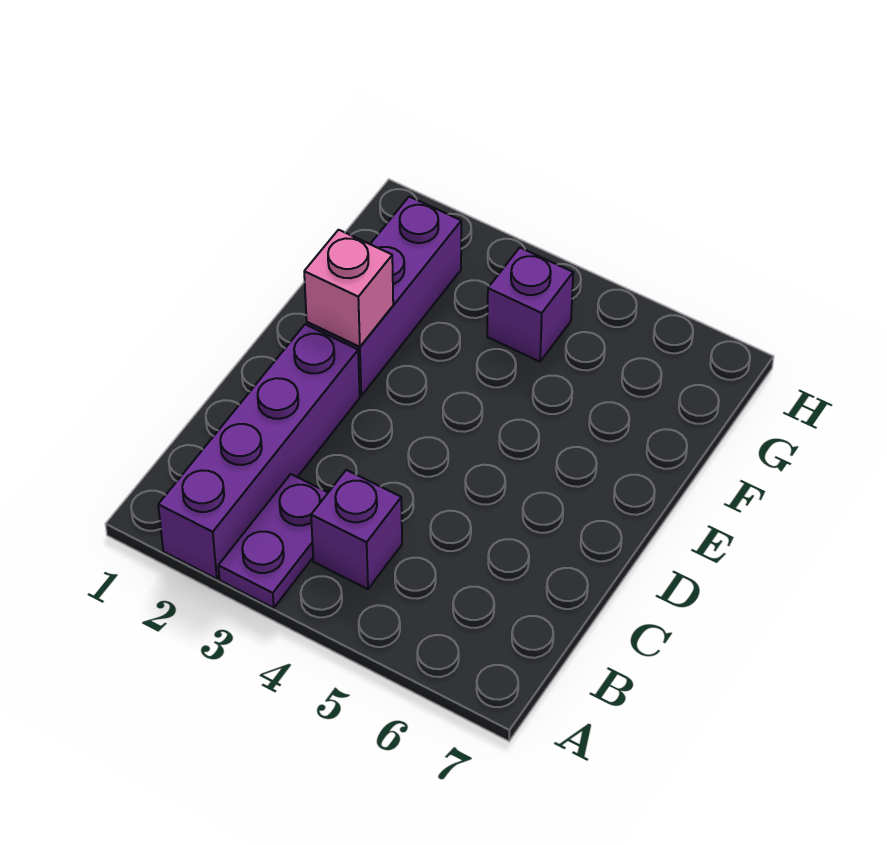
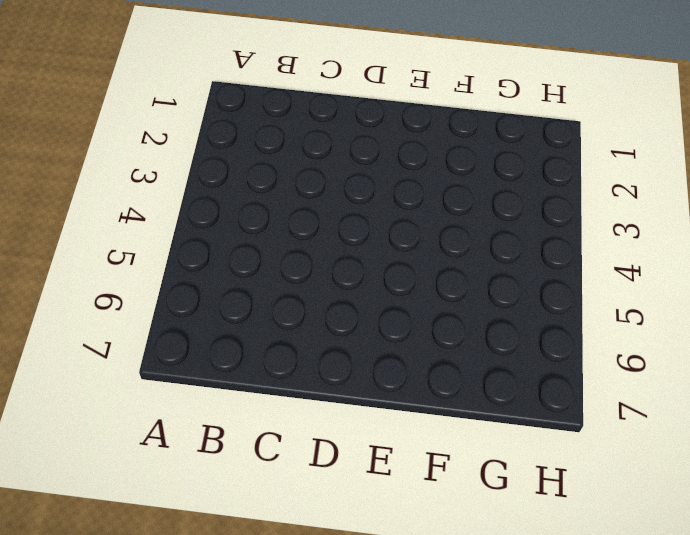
none -> purple 1x4 brick [158,324,360,579]
none -> purple 1x2 plate [218,474,328,608]

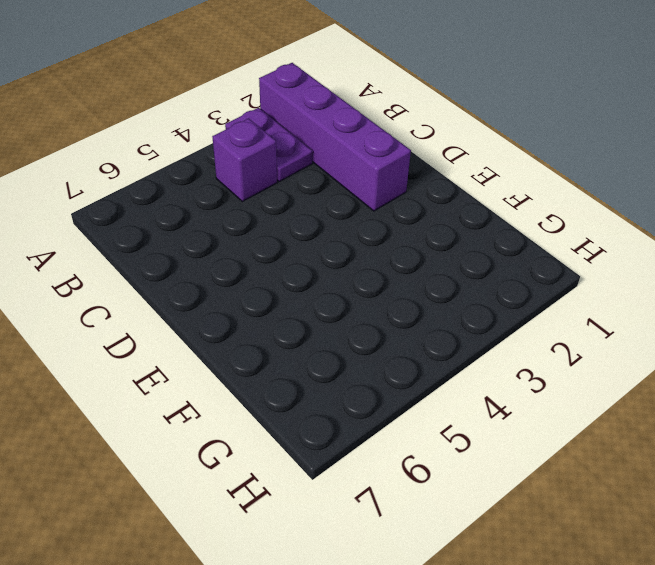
none -> purple 1x3 brick [307,197,461,396]
none -> purple 1x1 brick [487,248,573,362]

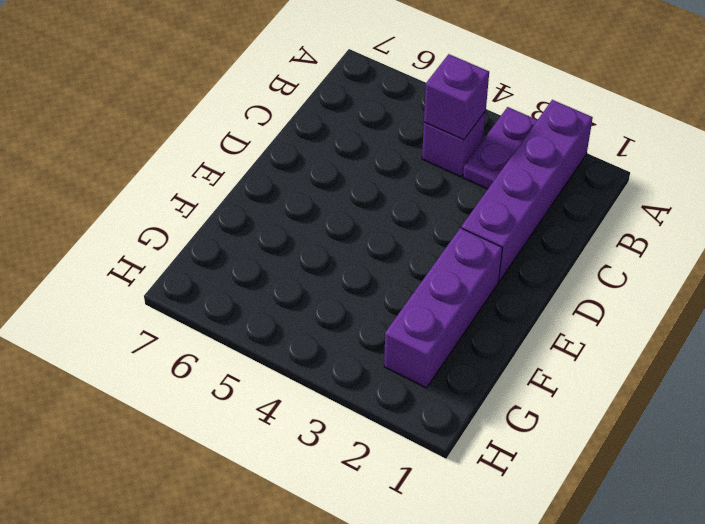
purple 1x1 brick [424,54,489,140] -> purple 1x1 brick moved to [487,248,573,362]
none -> pink 1x1 brick [304,230,393,347]

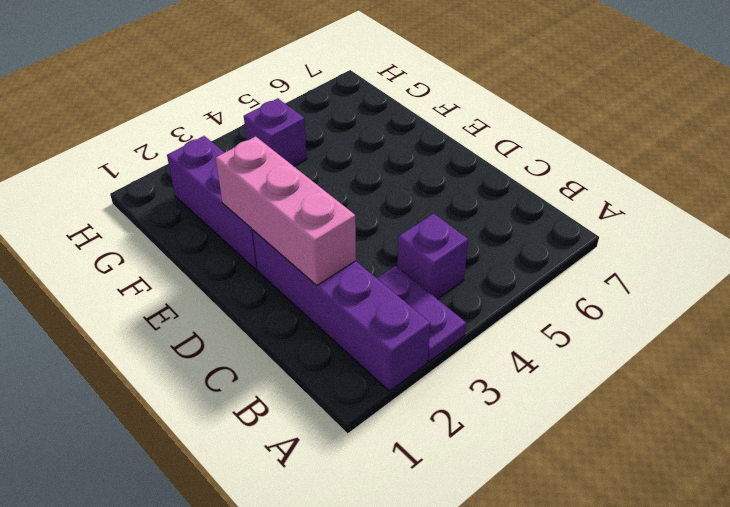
pink 1x3 brick [216,136,356,286] -> pink 1x1 brick [304,230,393,347]

